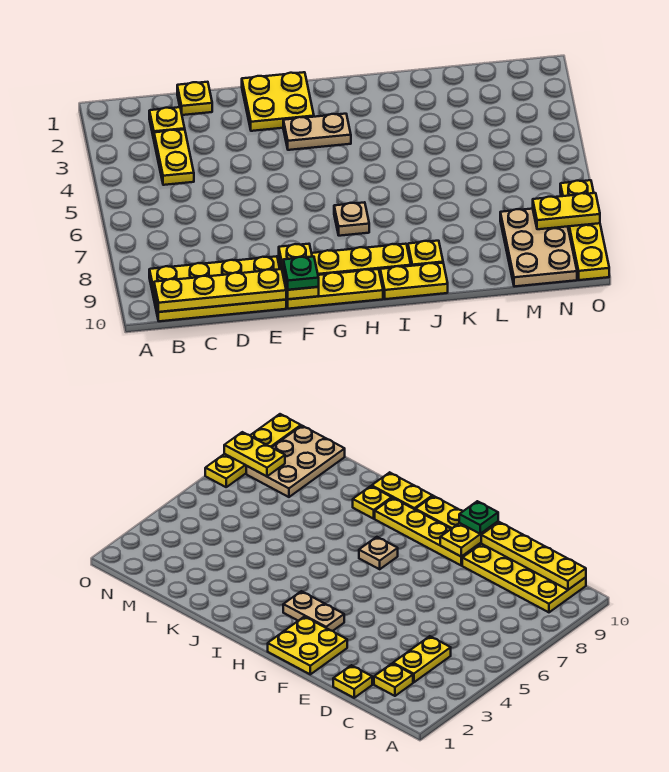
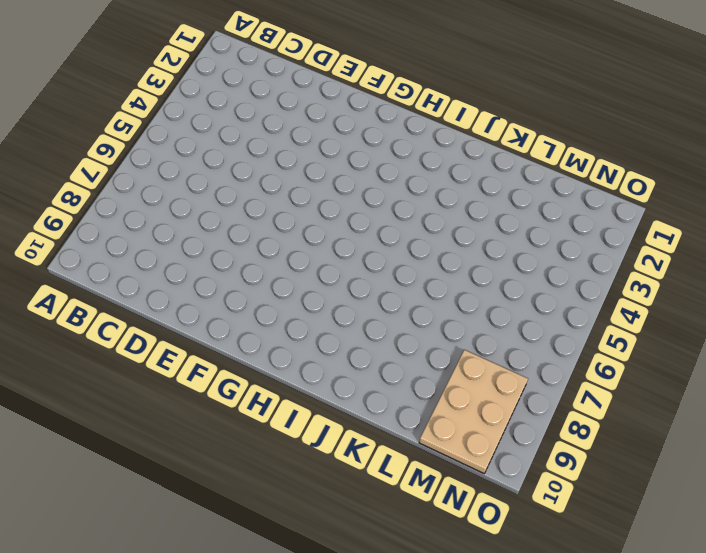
none -> yellow 2x4 plate [149,256,286,321]
none -> yellow 1x1 plate [149,107,185,139]
none -> yellow 1x2 plate [154,129,194,185]

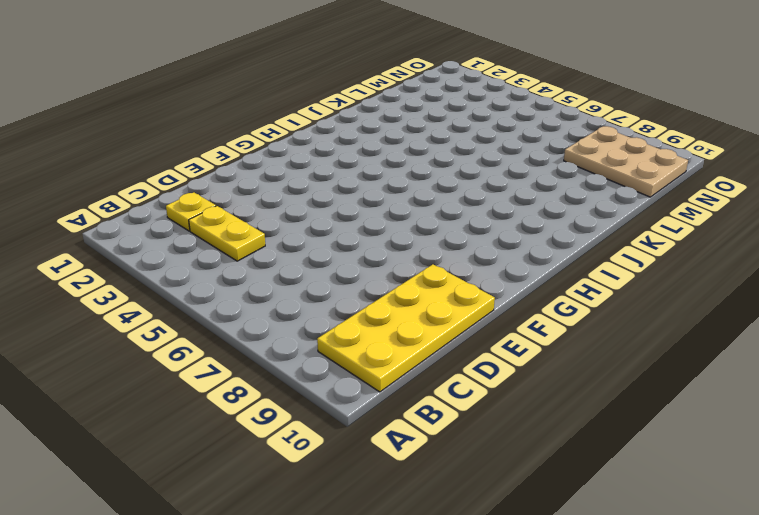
none -> yellow 1x1 plate [177,82,212,115]
none -> yellow 2x2 plate [242,72,314,131]
none -> yellow 1x4 plate [279,244,411,275]

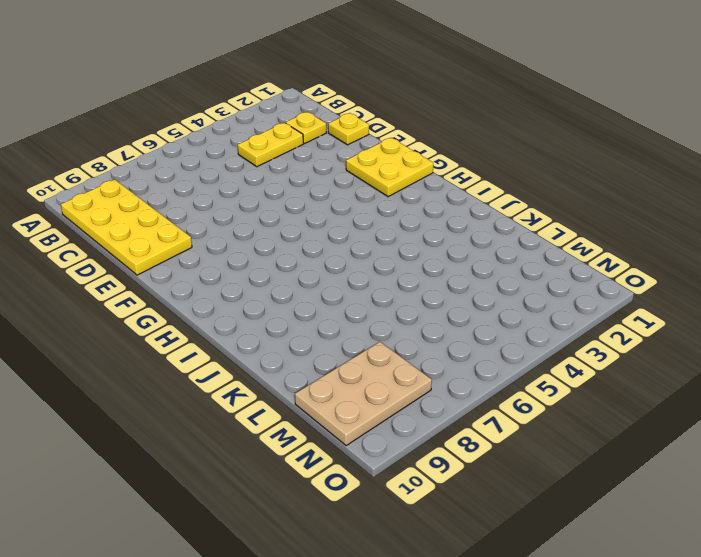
none -> yellow 1x4 plate [279,244,411,275]
none -> yellow 1x3 plate [286,269,383,309]
none -> tan 1x2 plate [283,114,351,150]

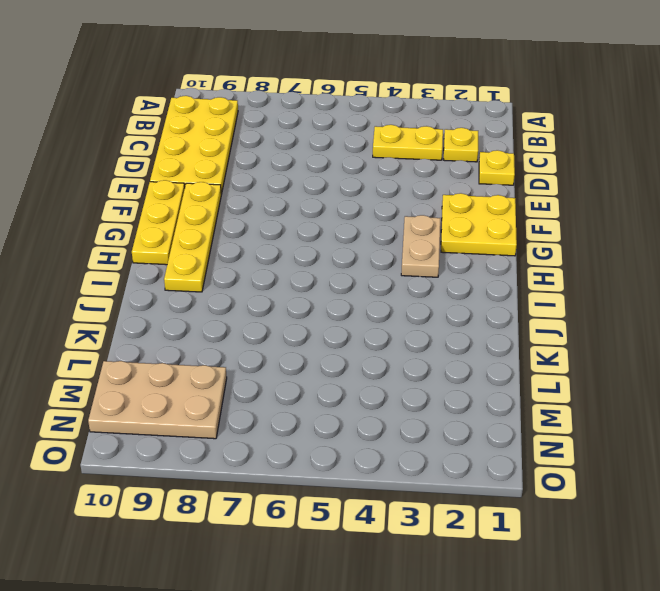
none -> tan 1x1 plate [334,202,369,236]
none -> yellow 1x2 plate [380,263,448,299]
none -> yellow 1x1 plate [408,241,443,266]

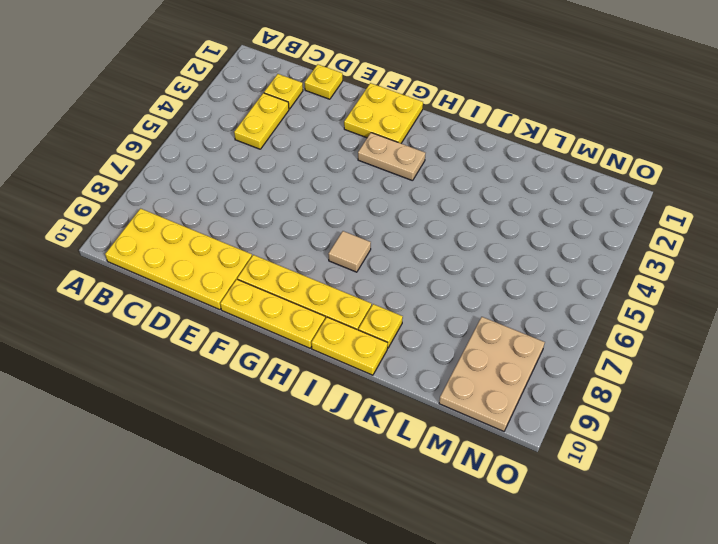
tan 1x1 tile [328,231,371,272] -> tan 1x1 plate [334,202,369,236]
none -> yellow 1x4 plate [560,180,609,280]
none -> yellow 1x4 plate [154,269,286,312]
none -> yellow 1x2 plate [279,244,319,299]

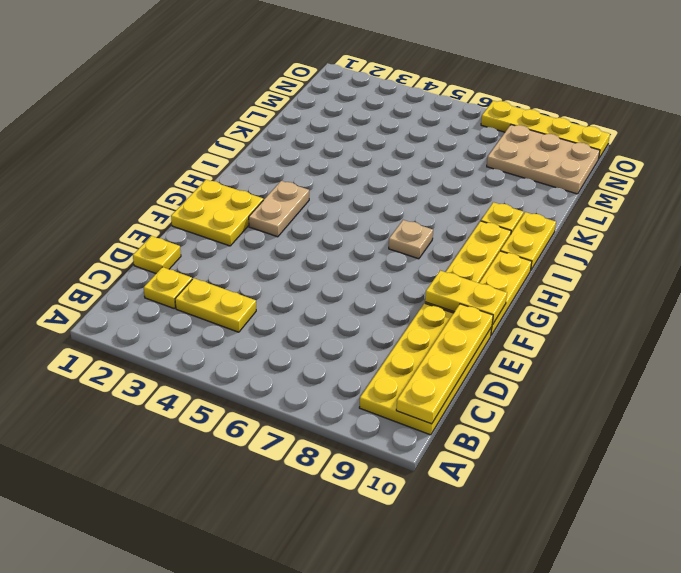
none -> yellow 1x2 plate [533,193,600,229]
none -> green 1x1 plate [283,257,319,290]

